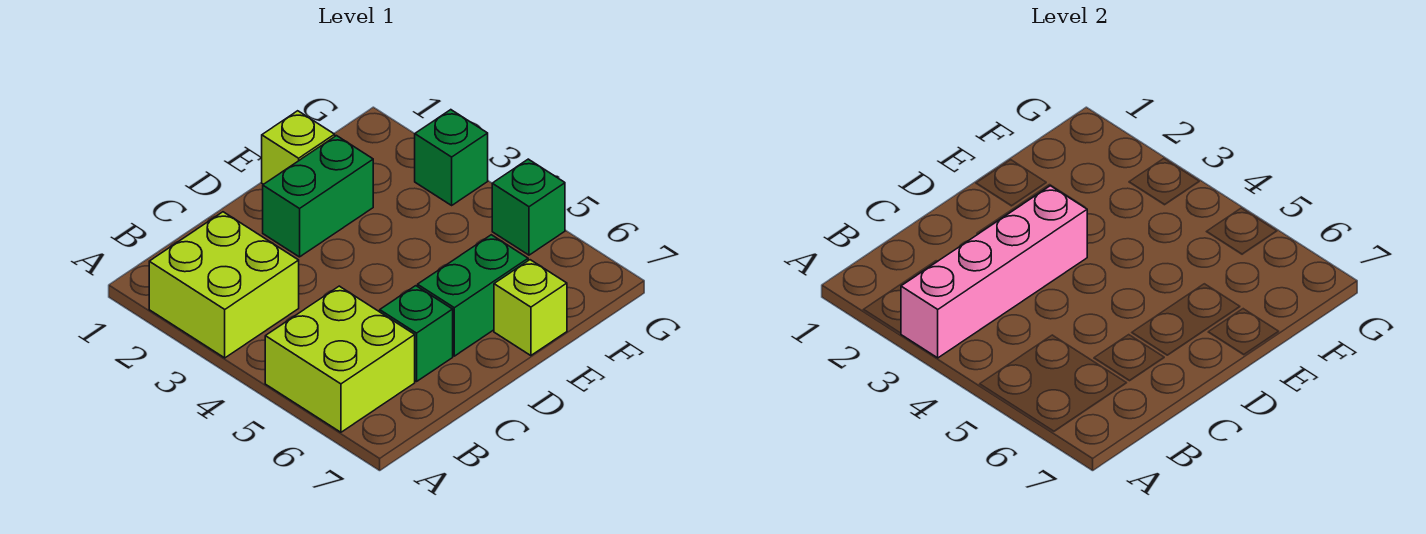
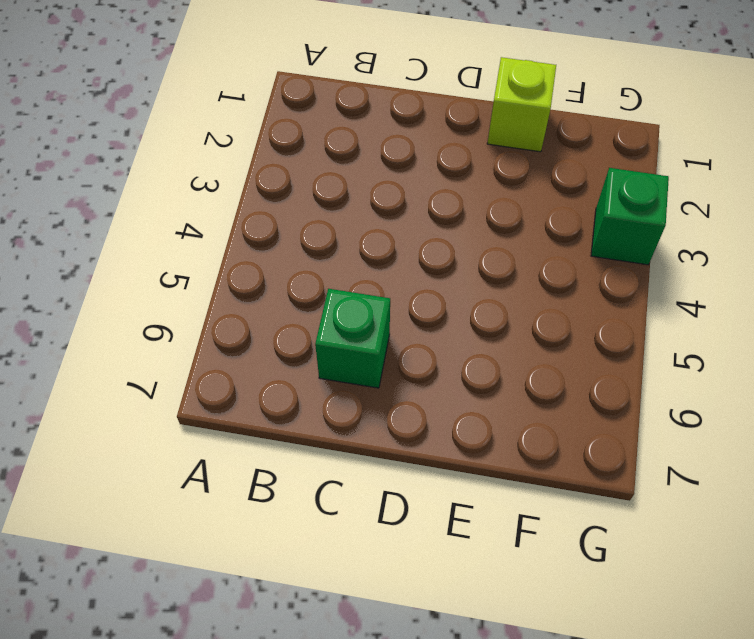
none -> lime 2x2 brick [149,212,299,358]
none -> lime 2x2 brick [265,286,415,432]

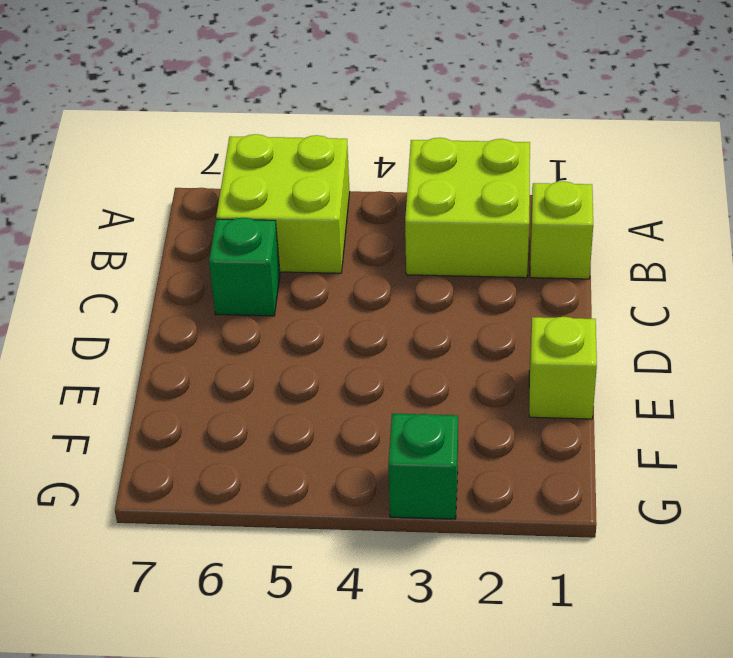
lime 1x1 brick [530,181,593,279] -> lime 1x1 brick moved to [494,260,567,356]
none -> green 1x2 brick [263,136,373,257]
none -> green 1x2 brick [418,235,528,356]

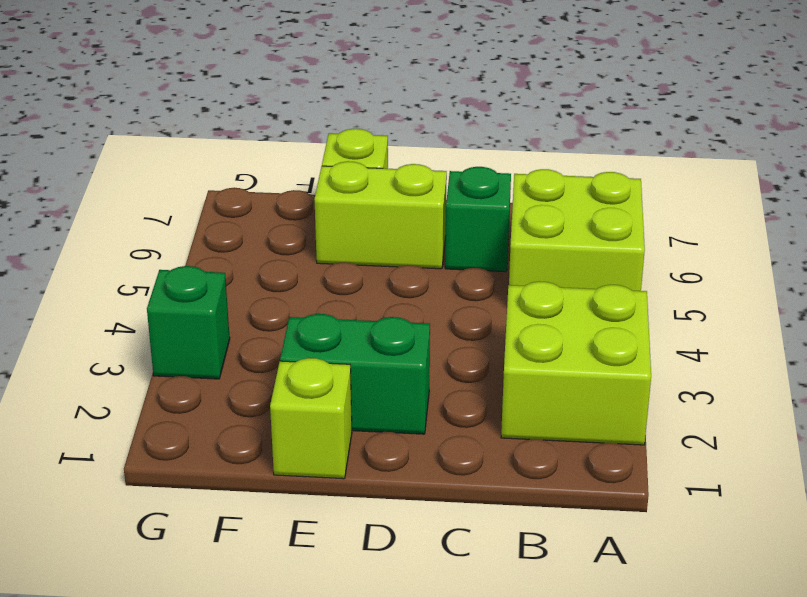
lime 1x2 brick [314,161,447,269] -> green 1x2 brick [418,235,528,356]
none -> green 1x1 brick [492,159,565,255]
none -> pink 1x4 brick [901,186,1087,358]

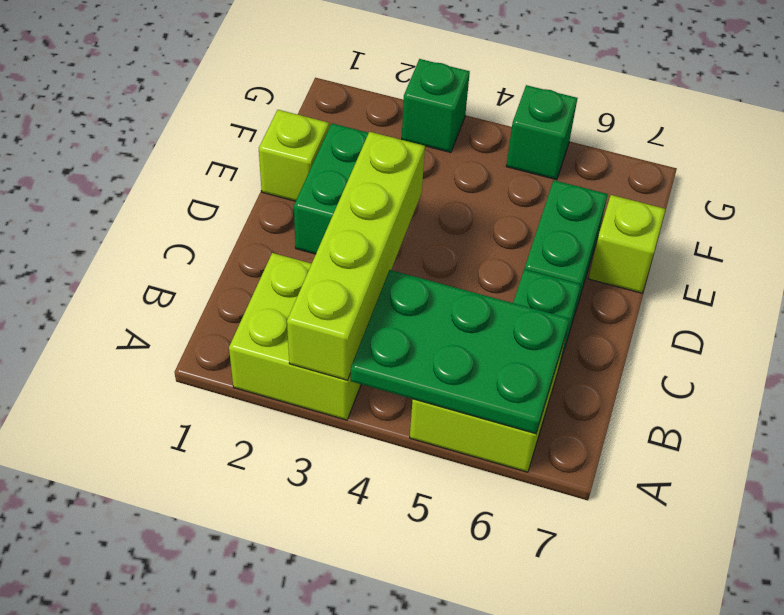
lime 1x4 brick [287,132,425,380] -> pink 1x4 brick [901,186,1087,358]
green 2x3 plate [350,270,569,434] -> none

